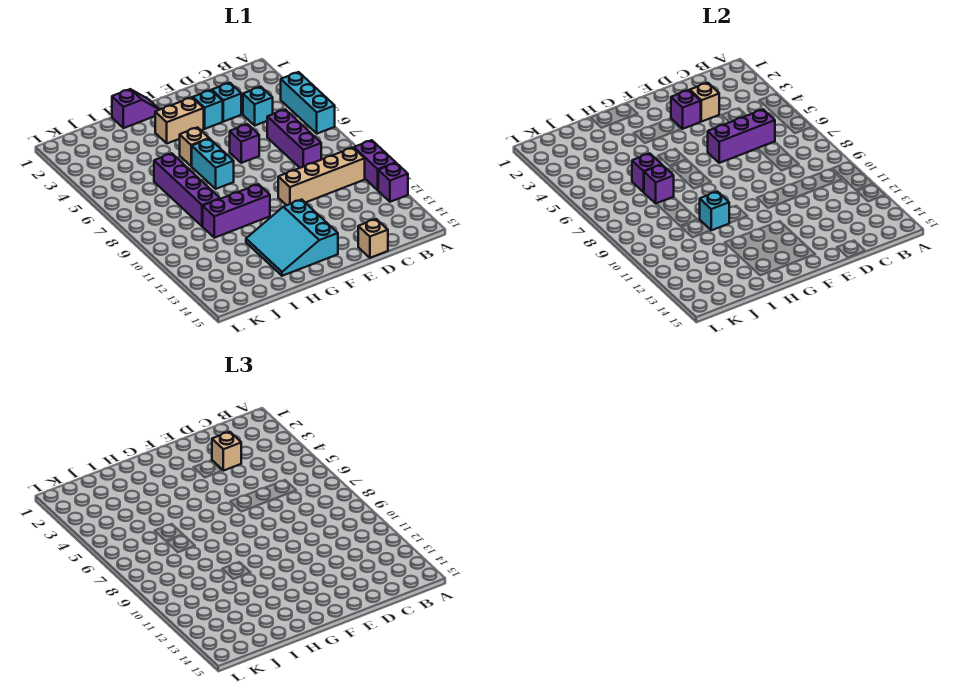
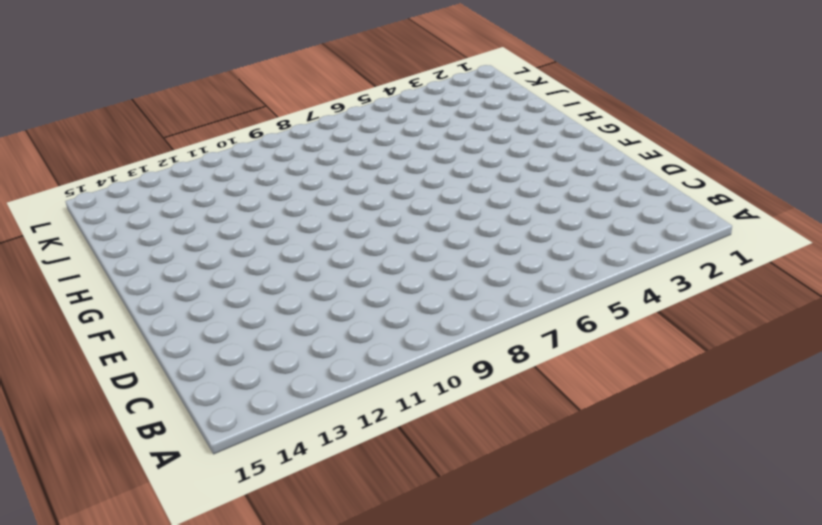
none -> cyan 1x3 brick [281,72,335,134]
none -> purple 1x2 brick [354,140,396,190]
none -> purple 1x1 brick [378,163,408,202]

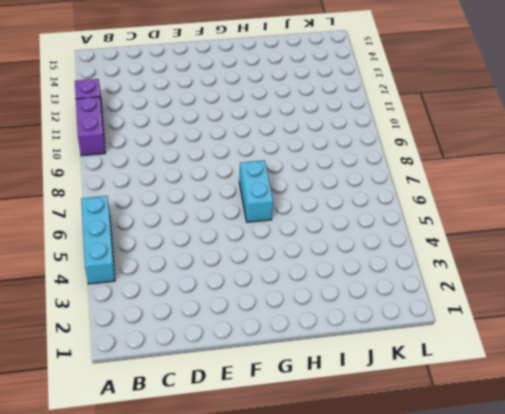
none -> tan 1x4 brick [278,148,365,205]
none -> cyan 1x1 brick [243,87,273,125]
none -> purple 1x3 brick [267,109,321,168]

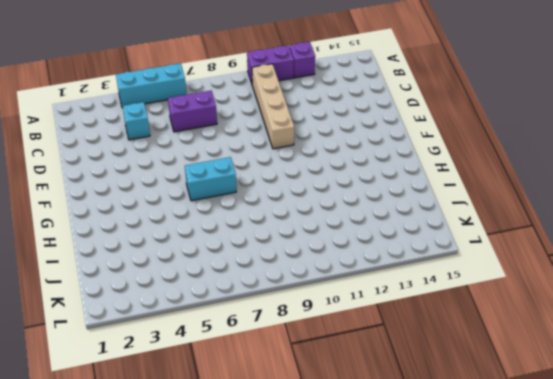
purple 1x2 brick [168,91,217,132] -> purple 1x3 brick [267,109,321,168]
none -> cyan 1x1 brick [212,83,241,122]
none -> tan 1x1 brick [358,219,388,258]
none -> cyan 1x1 brick [193,90,223,129]

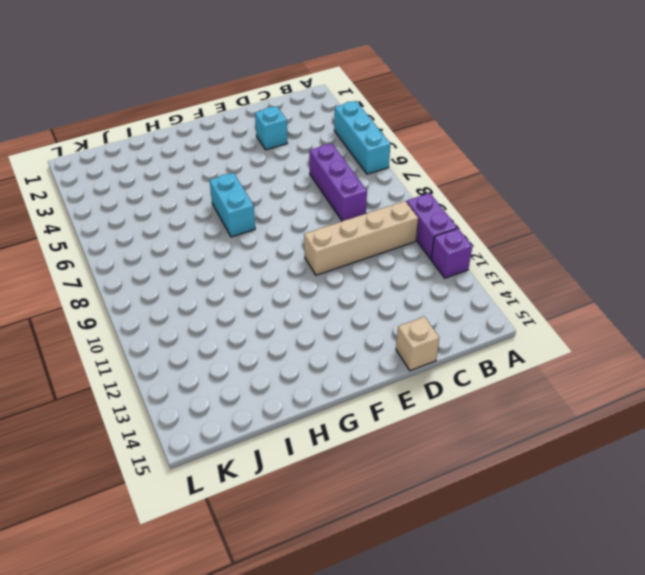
none -> cyan 1x1 brick [243,87,273,125]
none -> cyan 1x1 brick [193,90,223,129]
none -> purple 1x1 brick [230,124,259,163]

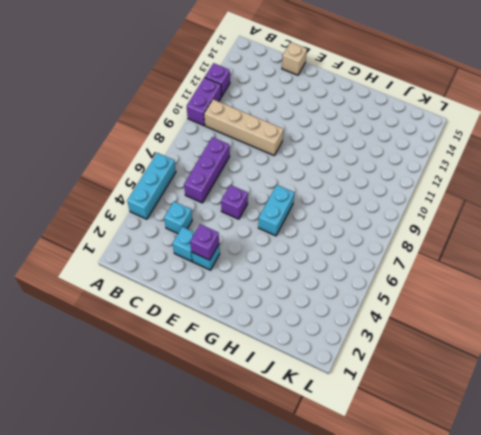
none -> tan 1x2 brick [155,97,204,143]
none -> cyan 3x3 slope [246,200,338,276]
none -> purple 1x2 slope [112,89,159,128]

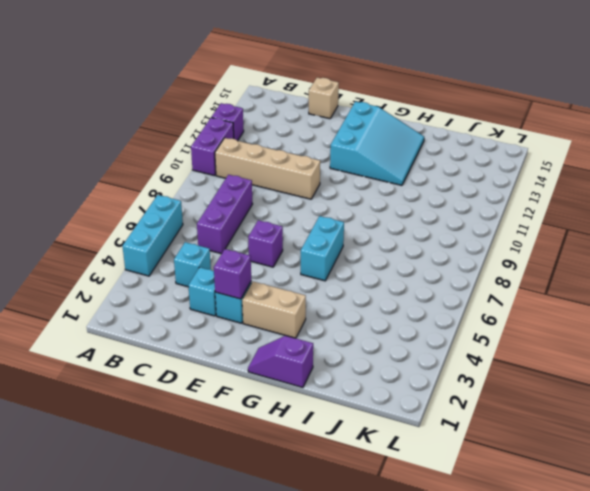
none -> tan 1x1 brick [180,127,209,166]
none -> purple 1x3 brick [203,184,270,238]
none -> purple 1x4 brick [154,153,220,226]

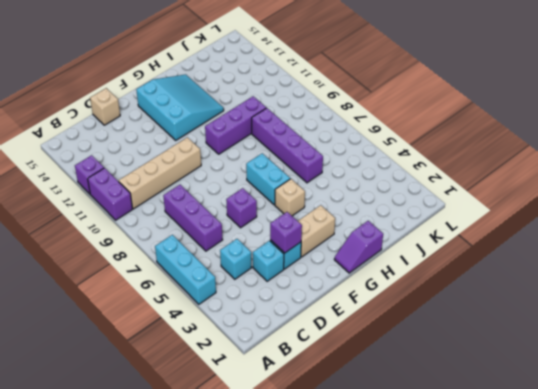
none -> purple 1x3 brick [708,109,775,163]
none -> tan 1x1 brick [690,83,719,122]
none -> cyan 1x1 brick [700,192,729,230]

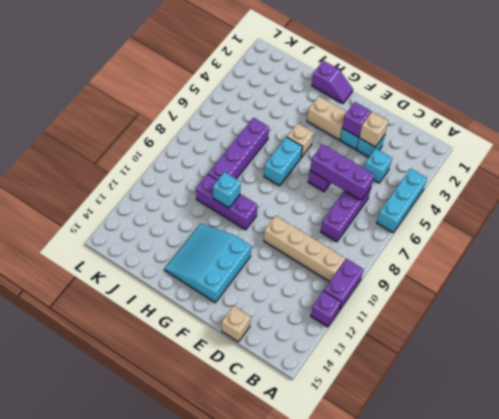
none -> purple 1x1 brick [632,153,662,192]
none -> purple 1x1 brick [644,165,674,203]
none -> tan 1x1 brick [212,432,241,471]

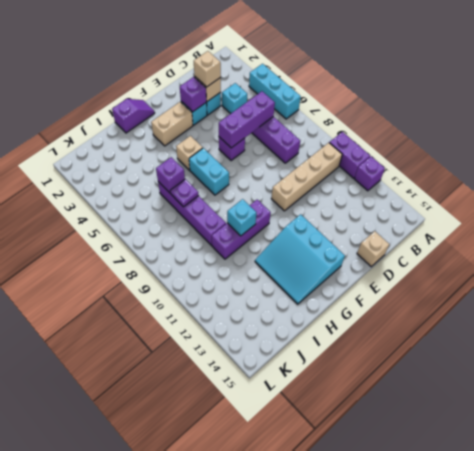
purple 1x1 plate [170,179,199,207] -> purple 1x1 brick [644,165,674,203]

